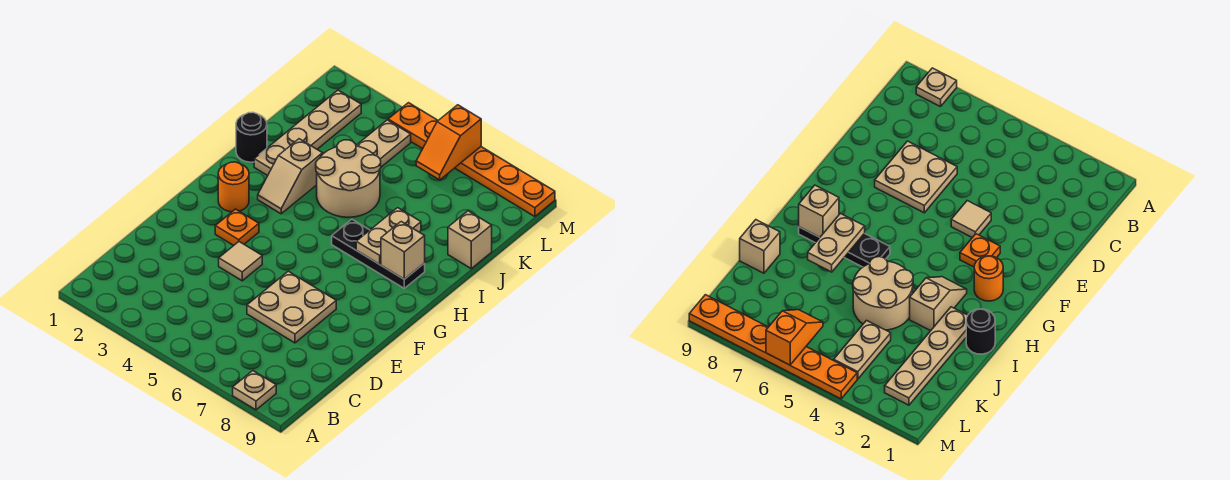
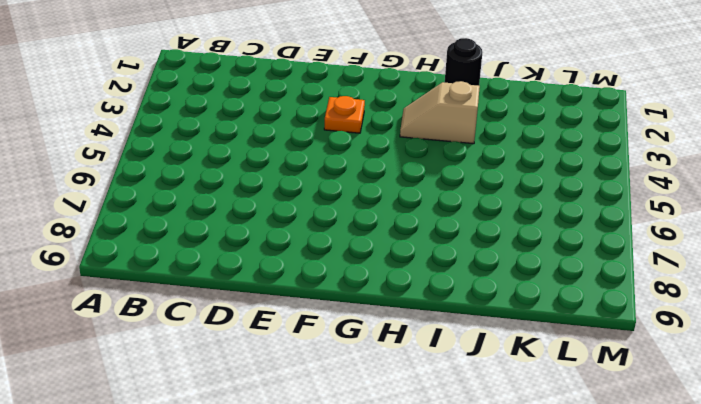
none -> tan 1x1 plate [233,371,276,410]
none -> tan 2x2 plate [247,271,336,343]
none -> tan 1x1 tile [219,242,262,281]

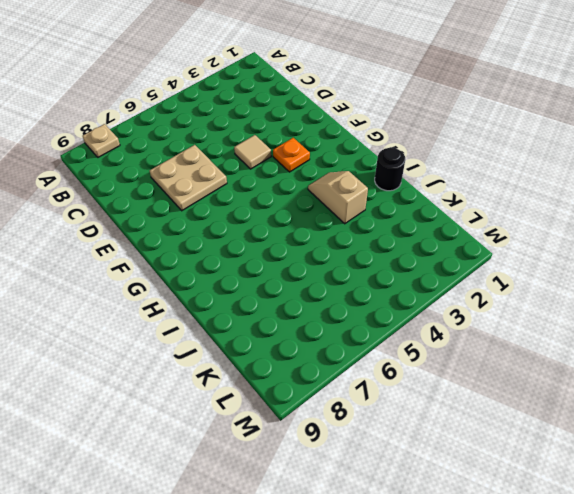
none -> orange 1x1 round brick [218,162,249,212]
none -> black 1x3 plate [332,219,425,288]
none -> tan 1x4 plate [254,90,361,176]

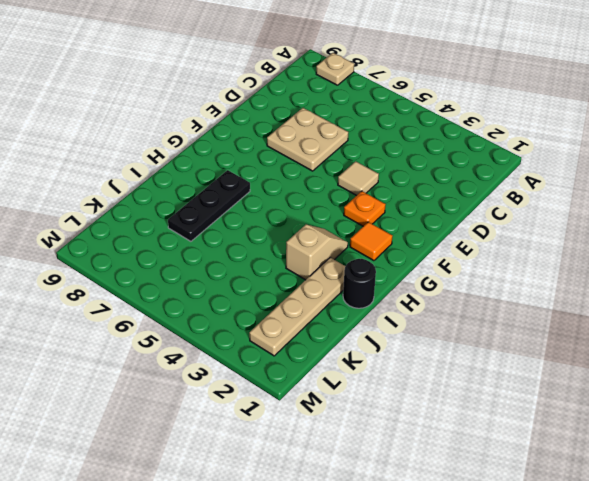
orange 1x1 tile [350,222,392,261] -> orange 1x1 round brick [218,162,249,212]
black 1x3 plate [168,170,250,241] -> black 1x3 plate turned to [332,219,425,288]
none -> tan 2x2 round brick [316,140,381,217]
none -> tan 1x1 brick [448,211,492,268]
none -> tan 1x2 plate [356,120,411,167]

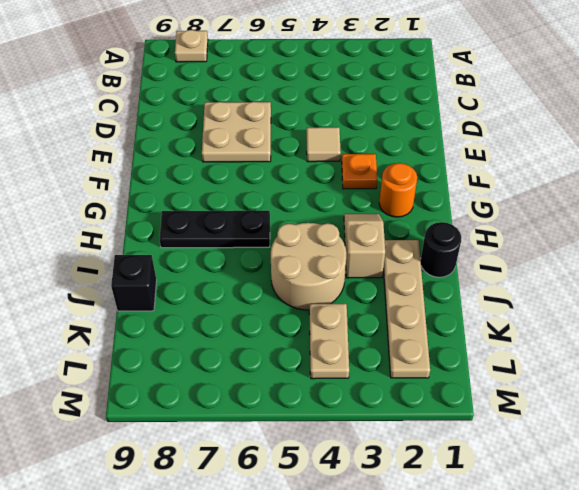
black 1x1 brick [111,255,157,311] -> tan 1x1 brick [448,211,492,268]
none -> orange 1x6 plate [388,103,555,217]
none -> tan 1x2 plate [356,208,421,264]
none -> tan 1x1 brick [381,222,425,279]

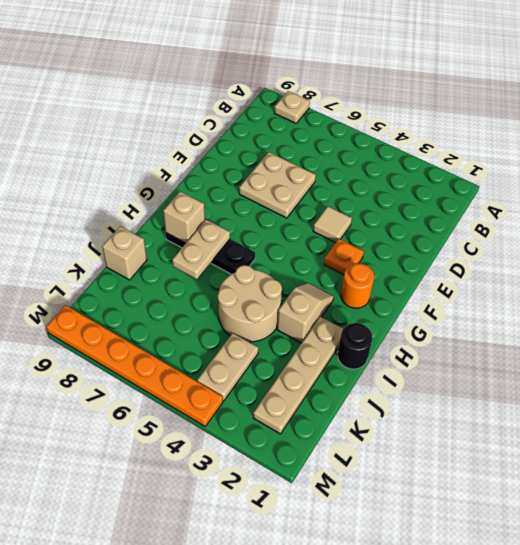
none -> orange 1x2 slope [416,105,481,180]

